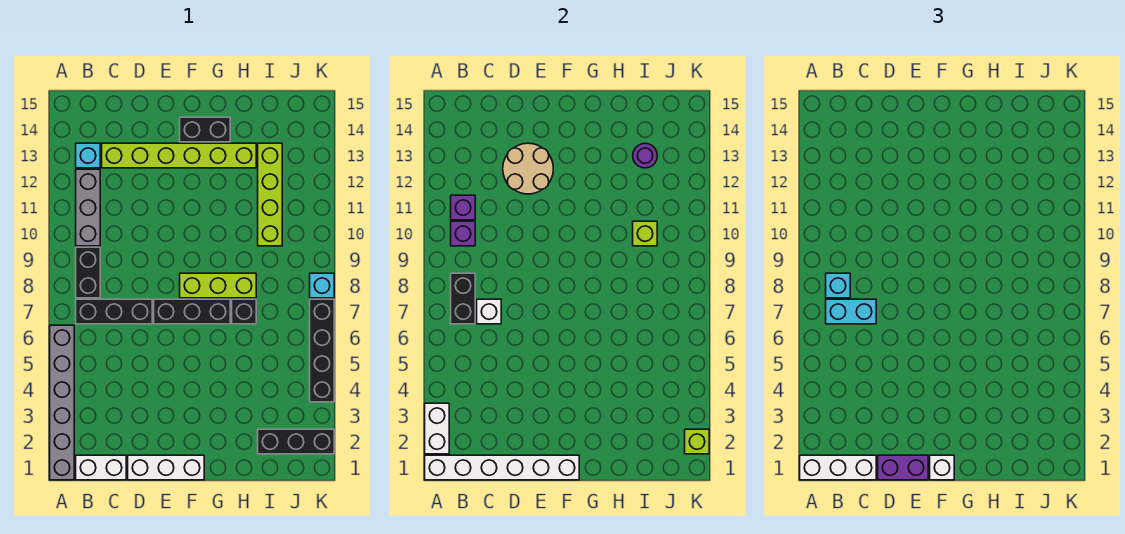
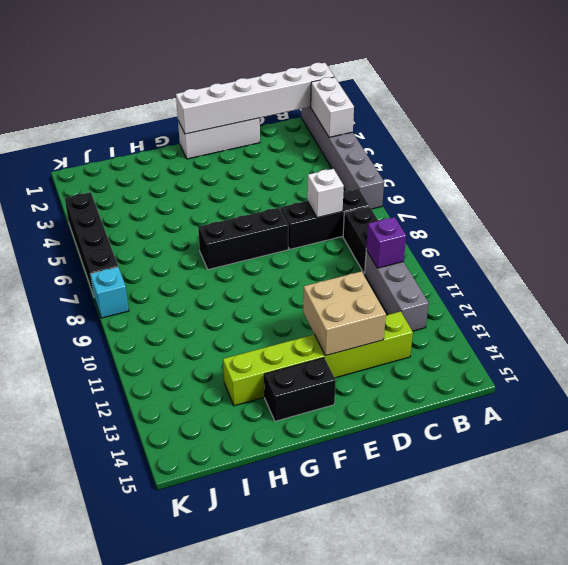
tan 2x2 brick [303,271,386,356] -> tan 2x2 round brick [503,143,553,194]
none -> white 1x2 brick [76,455,126,480]
none -> cyan 1x1 brick [76,143,100,168]
none -> lime 1x3 brick [180,273,256,298]
none -> black 1x1 brick [232,299,256,324]

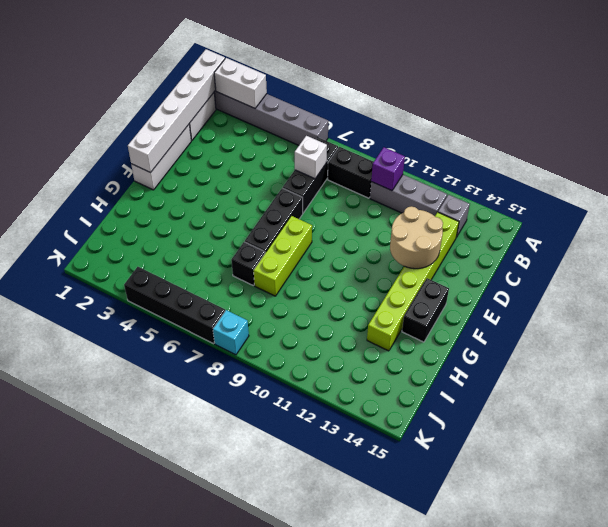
grey 1x1 brick [438,195,470,237] -> cyan 1x1 brick [76,143,100,168]
none -> black 1x3 brick [258,429,334,454]
none -> lime 1x4 brick [258,143,282,246]
none -> black 1x2 brick [451,273,475,324]
none -> purple 1x1 brick [451,195,475,220]

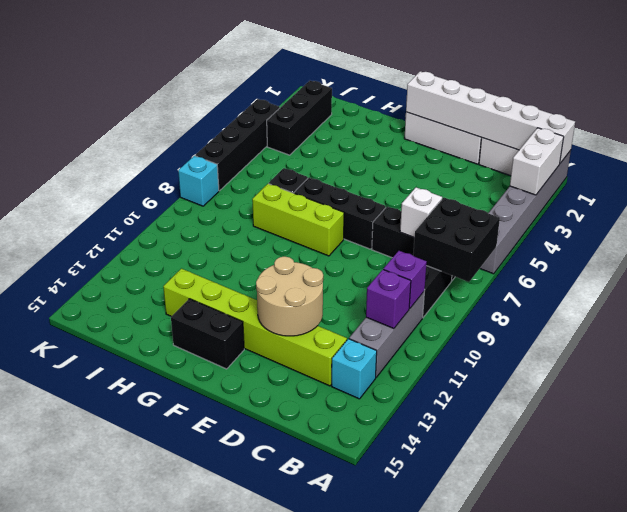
black 2x2 brick [413,198,500,282] -> black 1x2 brick [451,273,475,324]
black 1x3 brick [267,81,332,155] -> black 1x3 brick turned to [258,429,334,454]
none -> lime 1x4 brick [258,143,282,246]
none -> lime 1x1 brick [633,221,657,246]
none -> purple 1x1 round brick [633,143,657,168]
none -> lime 1x1 brick [685,429,709,454]

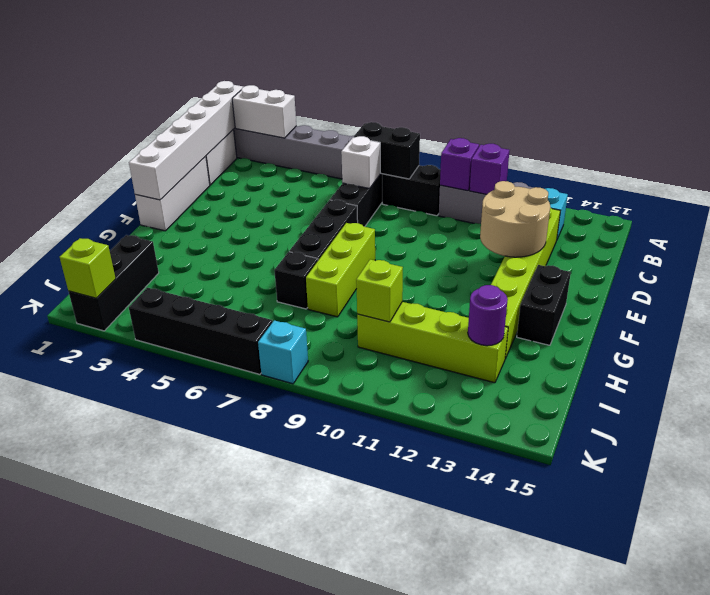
none -> white 1x3 brick [800,455,876,480]
none -> cyan 1x2 brick [826,299,876,324]
none -> cyan 1x1 brick [826,273,850,298]
none -> purple 1x2 brick [878,455,928,480]

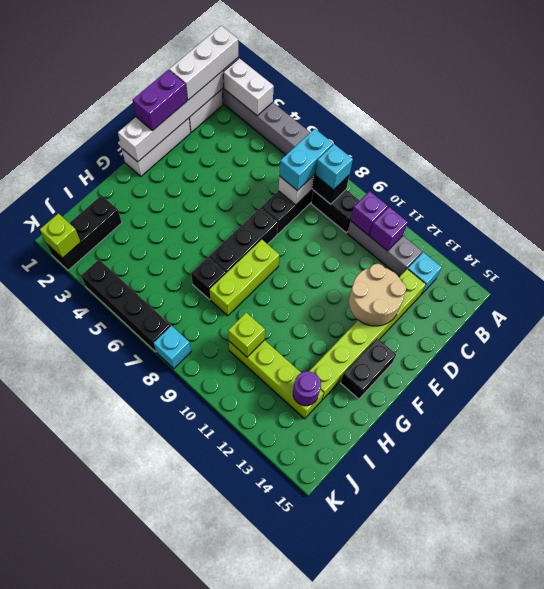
none -> white 1x1 brick [930,455,954,480]

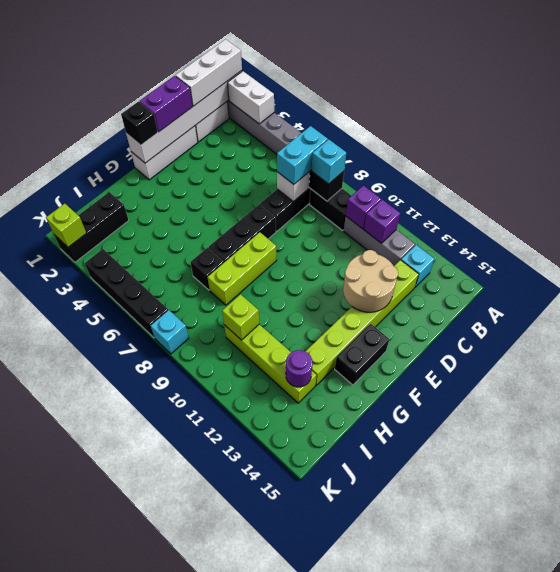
black 1x1 brick [121,102,158,145] -> white 1x1 brick [930,455,954,480]

